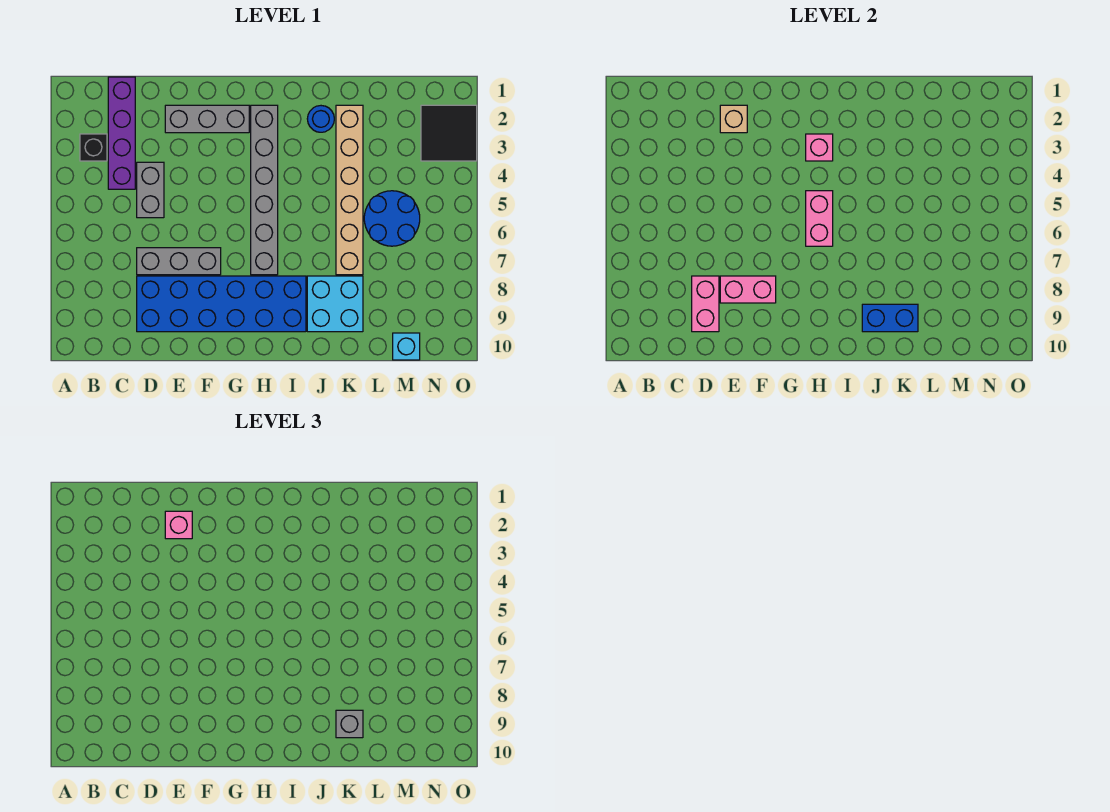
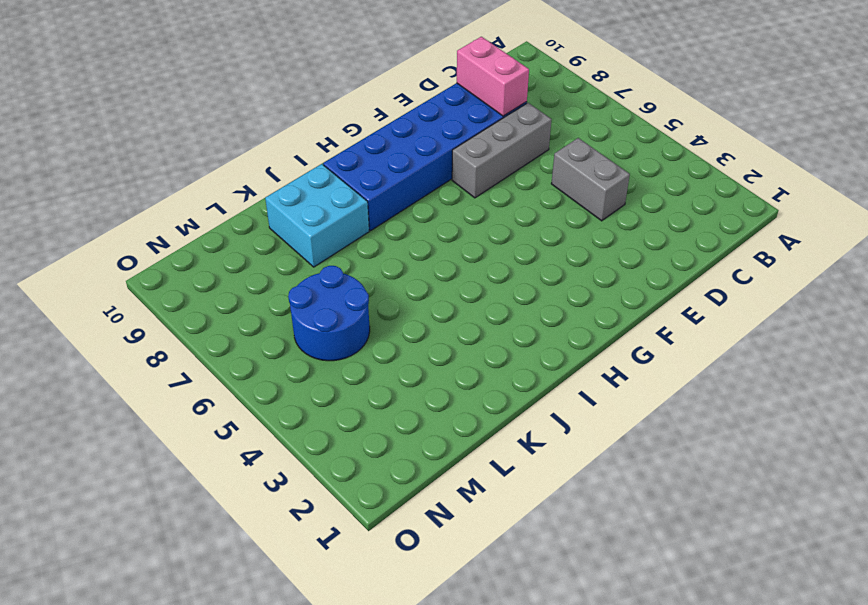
none -> black 1x1 brick [80,134,107,161]
none -> purple 1x4 brick [108,77,135,189]
none -> grey 1x3 brick [165,105,249,133]

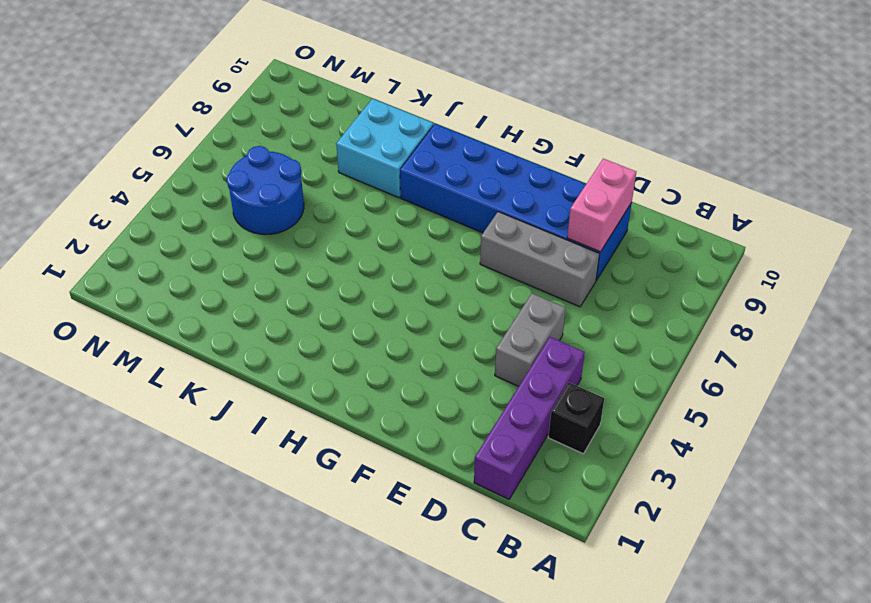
none -> grey 1x3 brick [165,105,249,133]
none -> grey 1x6 brick [251,105,278,275]
none -> blue 1x1 round brick [307,106,334,132]

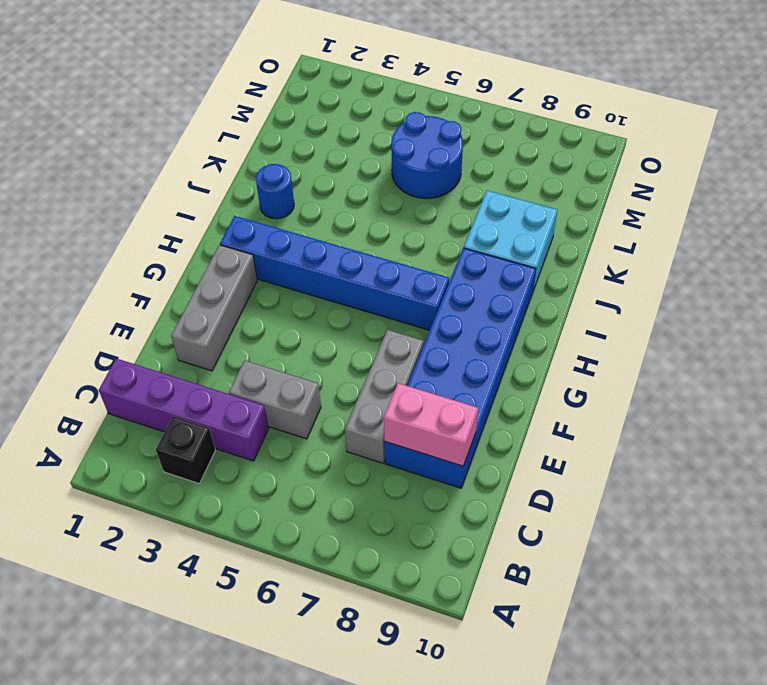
blue 1x6 brick [220,216,449,330] -> grey 1x6 brick [251,105,278,275]
none -> tan 1x6 brick [336,105,363,275]
none -> cyan 1x1 brick [393,333,420,360]
none -> black 2x2 tile [421,105,477,161]

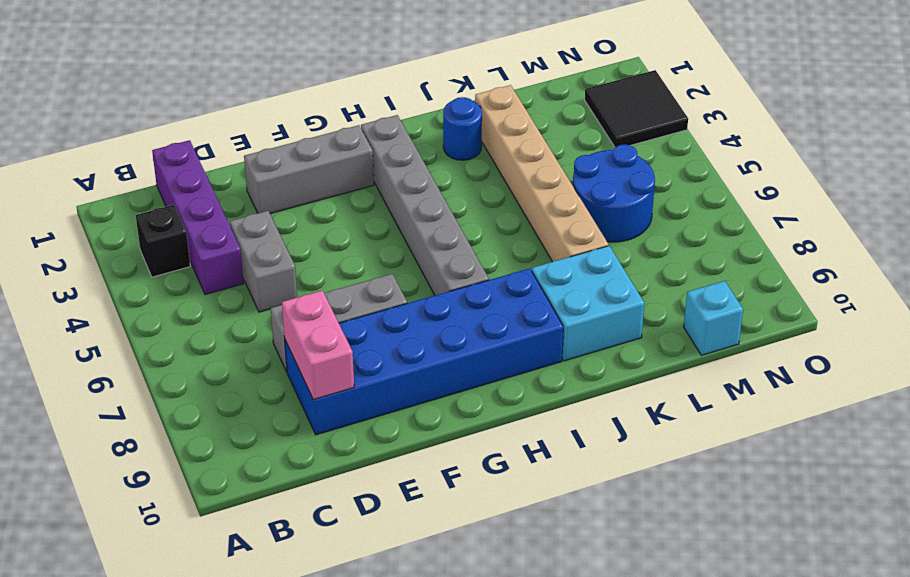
none -> tan 1x1 brick [720,105,747,133]
none -> pink 1x2 brick [720,276,776,303]
none -> pink 1x1 brick [806,134,833,161]

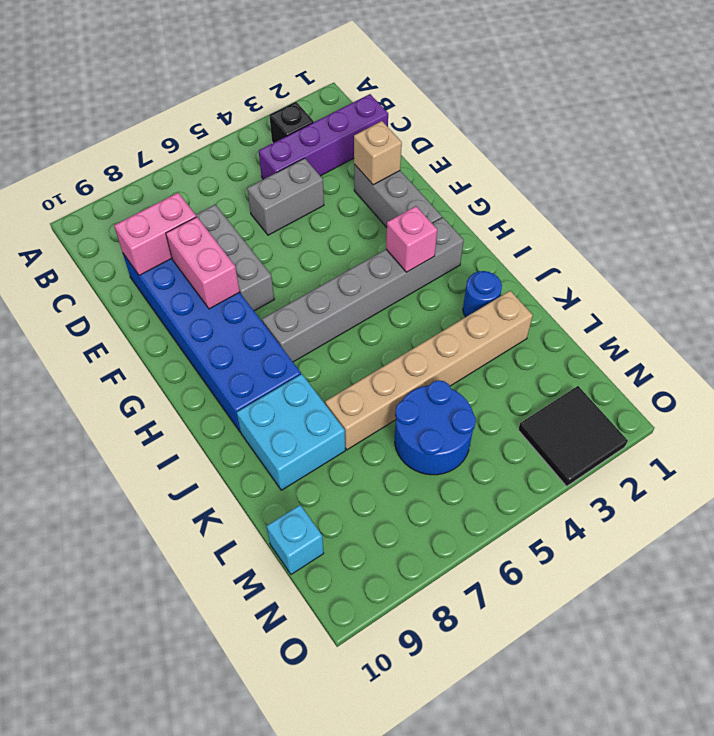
none -> pink 1x2 brick [806,191,833,246]
none -> blue 1x2 brick [862,304,918,332]
none -> pink 1x1 brick [165,511,192,539]

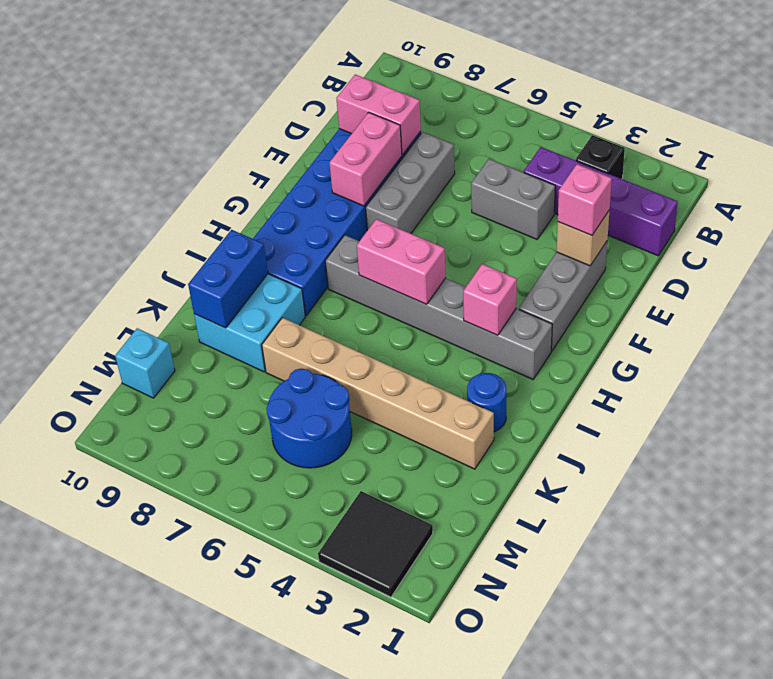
none -> grey 1x1 brick [336,710,363,738]

